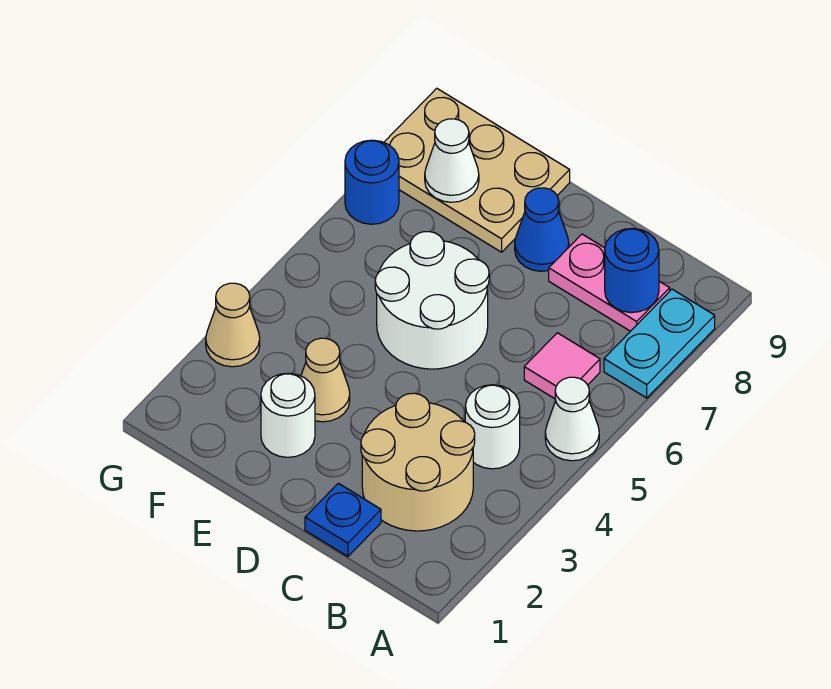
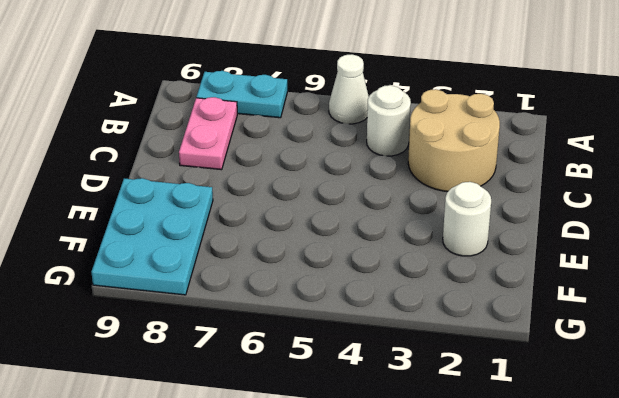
cyan 2x3 plate [92,178,213,295] -> tan 2x3 plate [384,88,570,252]
none -> pink 1x1 tile [524,333,600,399]
none -> blue 1x1 plate [305,483,381,556]
none -> white 2x2 round brick [375,232,489,369]

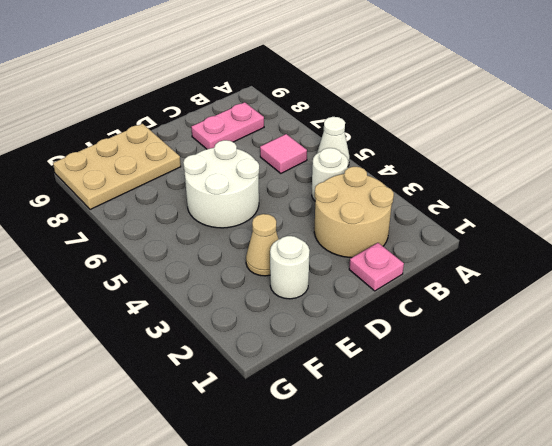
pink 1x1 plate [349,243,404,291] -> blue 1x1 plate [305,483,381,556]
none -> cyan 1x2 plate [604,289,715,398]
none -> blue 1x1 cone [515,188,569,271]
none -> tan 1x1 cone [206,283,260,367]

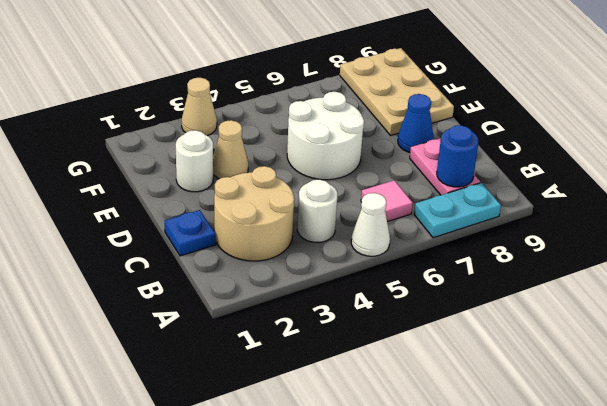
none -> blue 1x1 round brick [345,140,399,224]
none -> white 1x1 cone [425,119,479,202]

